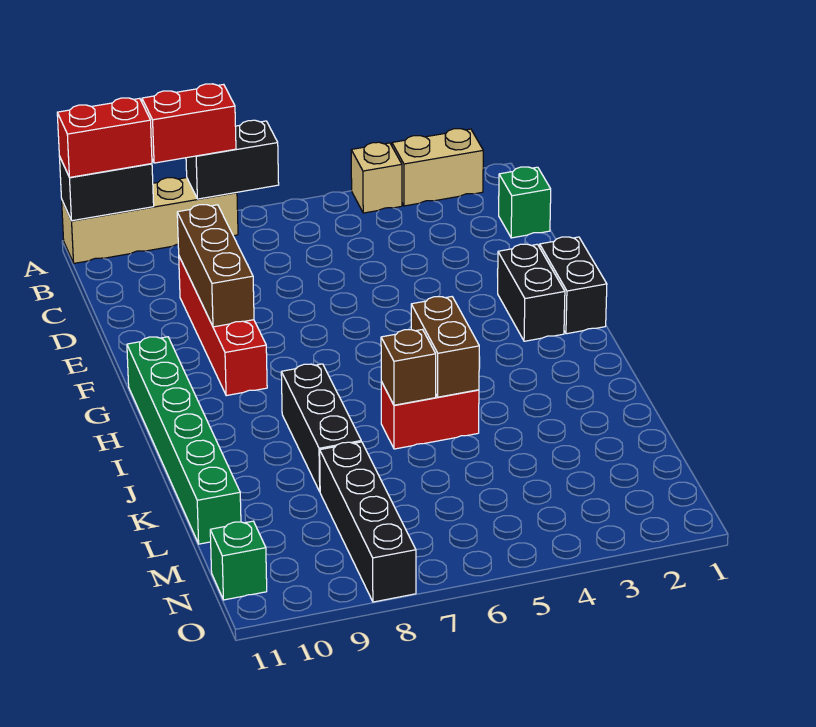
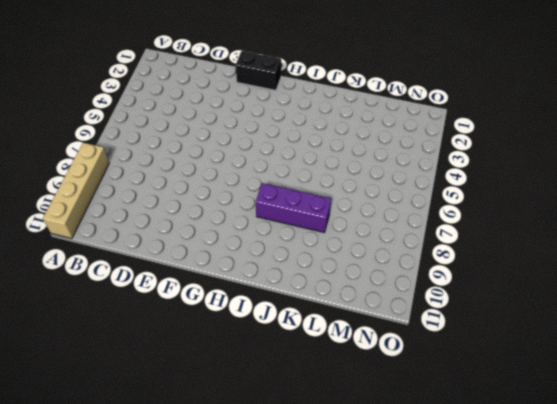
purple 1x3 brick [256,183,331,232] -> black 1x3 brick [281,364,361,491]
none -> tan 1x2 brick [392,129,483,206]
none -> tan 1x1 brick [351,142,402,213]
none -> green 1x1 brick [499,167,551,238]

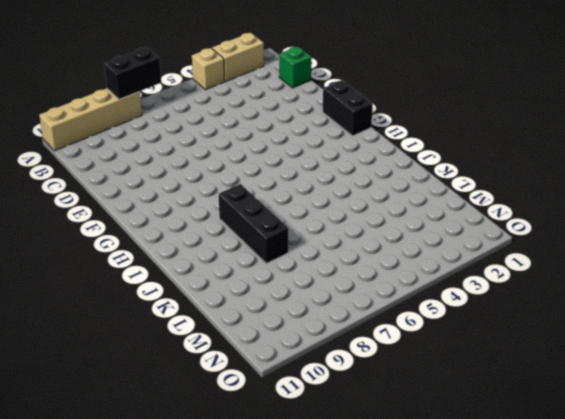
none -> red 1x4 brick [179,257,267,396]
none -> black 1x2 brick [498,244,565,341]
none -> green 1x6 brick [127,337,241,544]

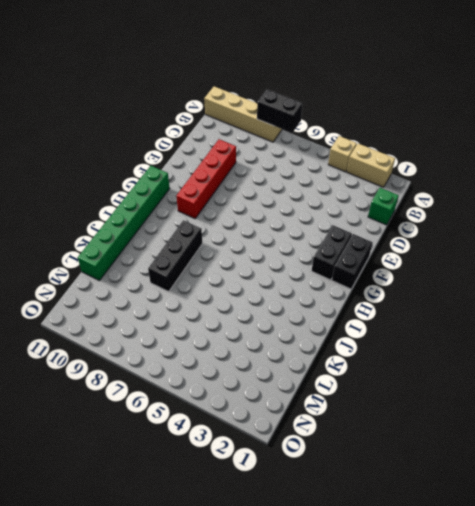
none -> red 1x2 brick [381,381,479,449]
none -> black 1x4 brick [320,442,416,602]
none -> green 1x1 brick [210,521,267,600]

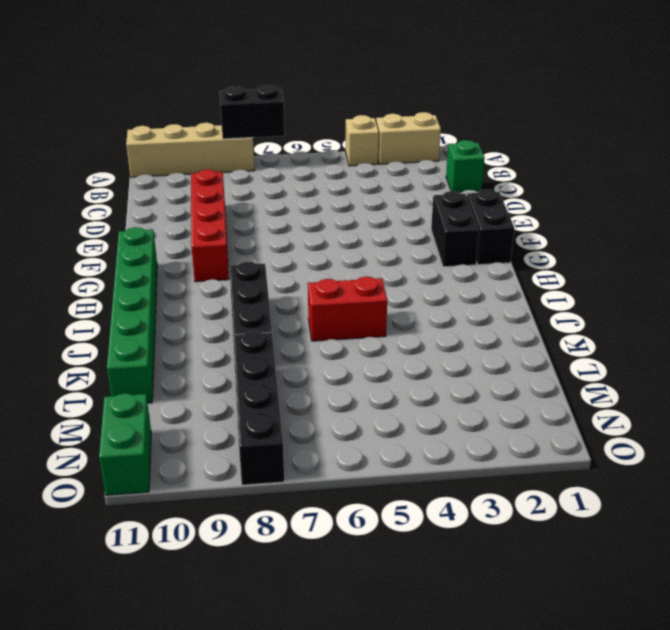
green 1x2 brick [99,393,151,495] -> green 1x1 brick [210,521,267,600]
none -> black 1x2 brick [59,156,154,221]
none -> brown 1x3 brick [177,205,254,327]
none -> brown 1x2 brick [411,297,479,397]

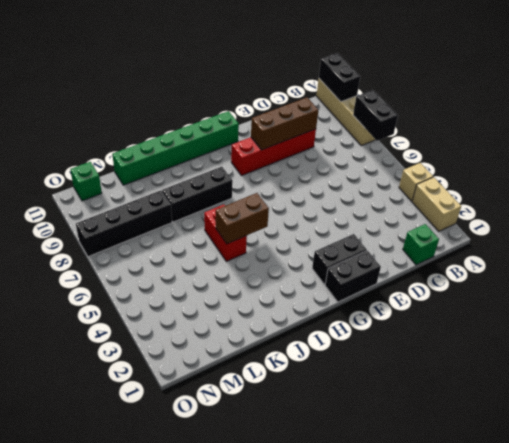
none -> brown 1x1 brick [381,330,436,405]
none -> red 1x2 brick [142,84,236,163]
none -> red 1x2 brick [57,98,152,177]

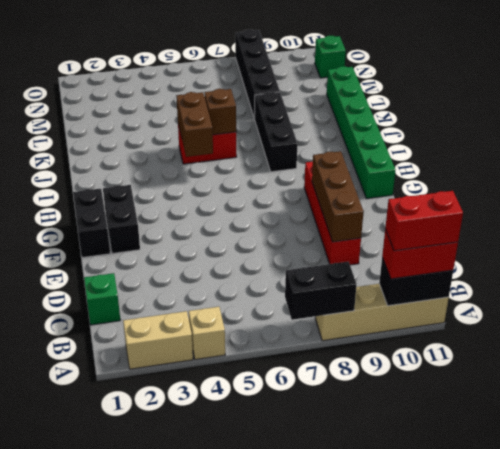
red 1x2 brick [385,191,463,251] -> red 1x2 brick moved to [142,84,236,163]

